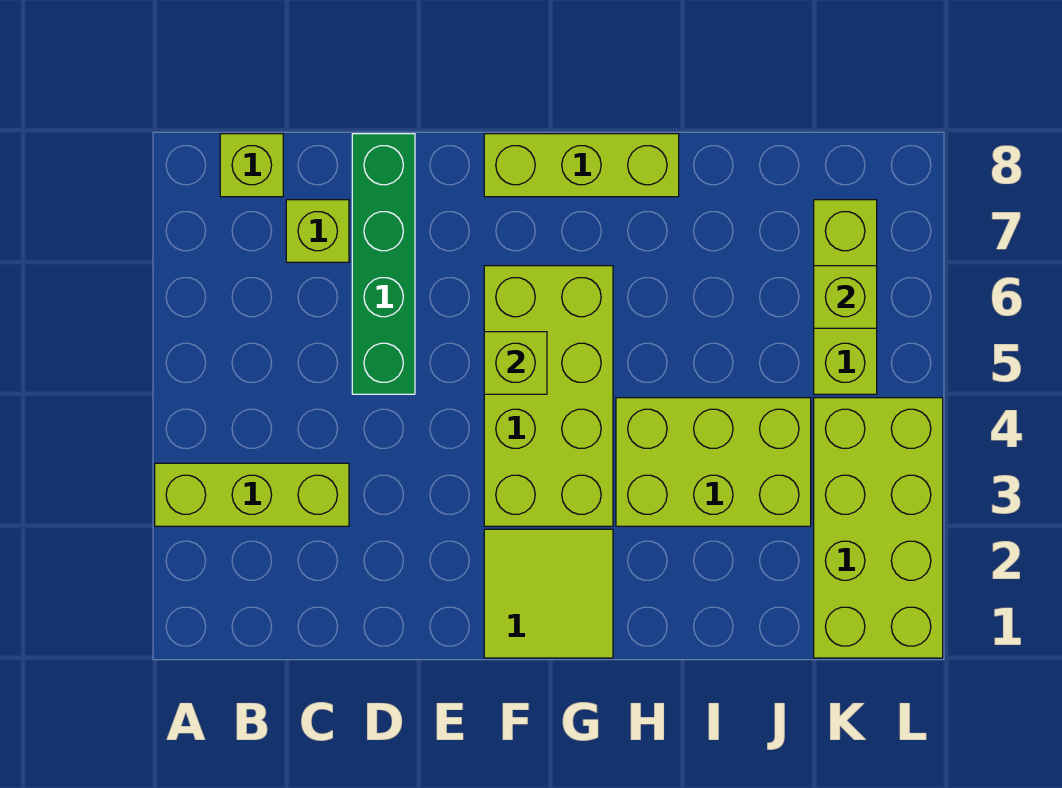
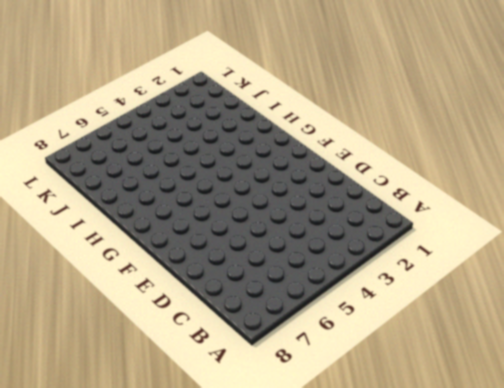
none -> lime 1x3 brick [155,463,349,526]
none -> lime 1x1 brick [220,134,283,197]
none -> lime 1x1 brick [286,200,349,262]

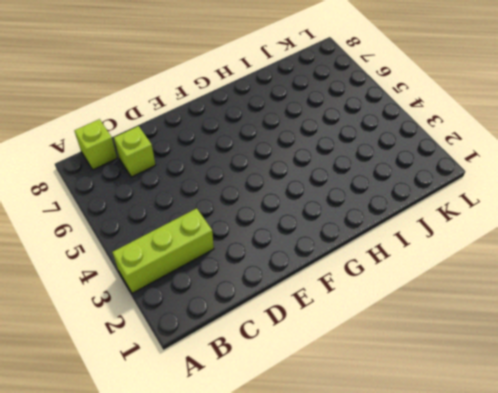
none -> green 1x4 brick [352,134,415,394]
none -> lime 2x2 tile [484,529,613,658]
none -> lime 2x4 brick [484,266,613,526]

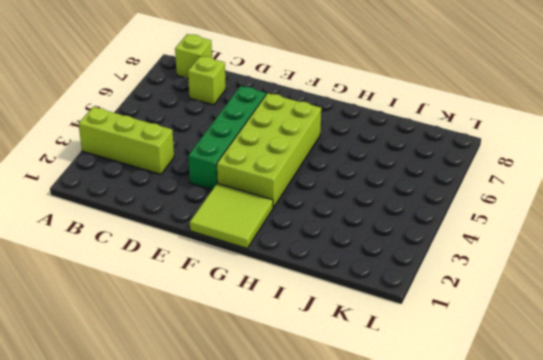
green 1x4 brick [188,86,266,190] -> green 1x4 brick moved to [352,134,415,394]
none -> lime 1x3 brick [484,134,679,197]
none -> lime 2x3 brick [616,398,811,526]
none -> lime 2x4 brick [814,398,943,658]

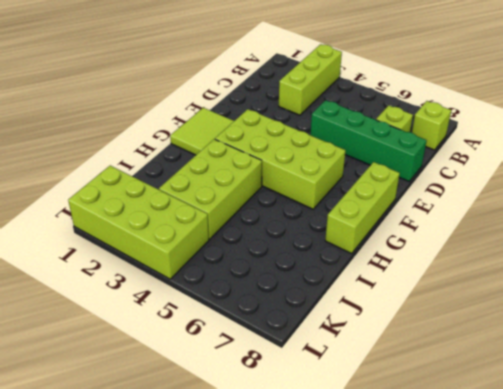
none -> lime 1x3 brick [814,200,877,394]
none -> lime 1x1 brick [484,332,547,394]
none -> lime 1x1 brick [814,266,877,328]

